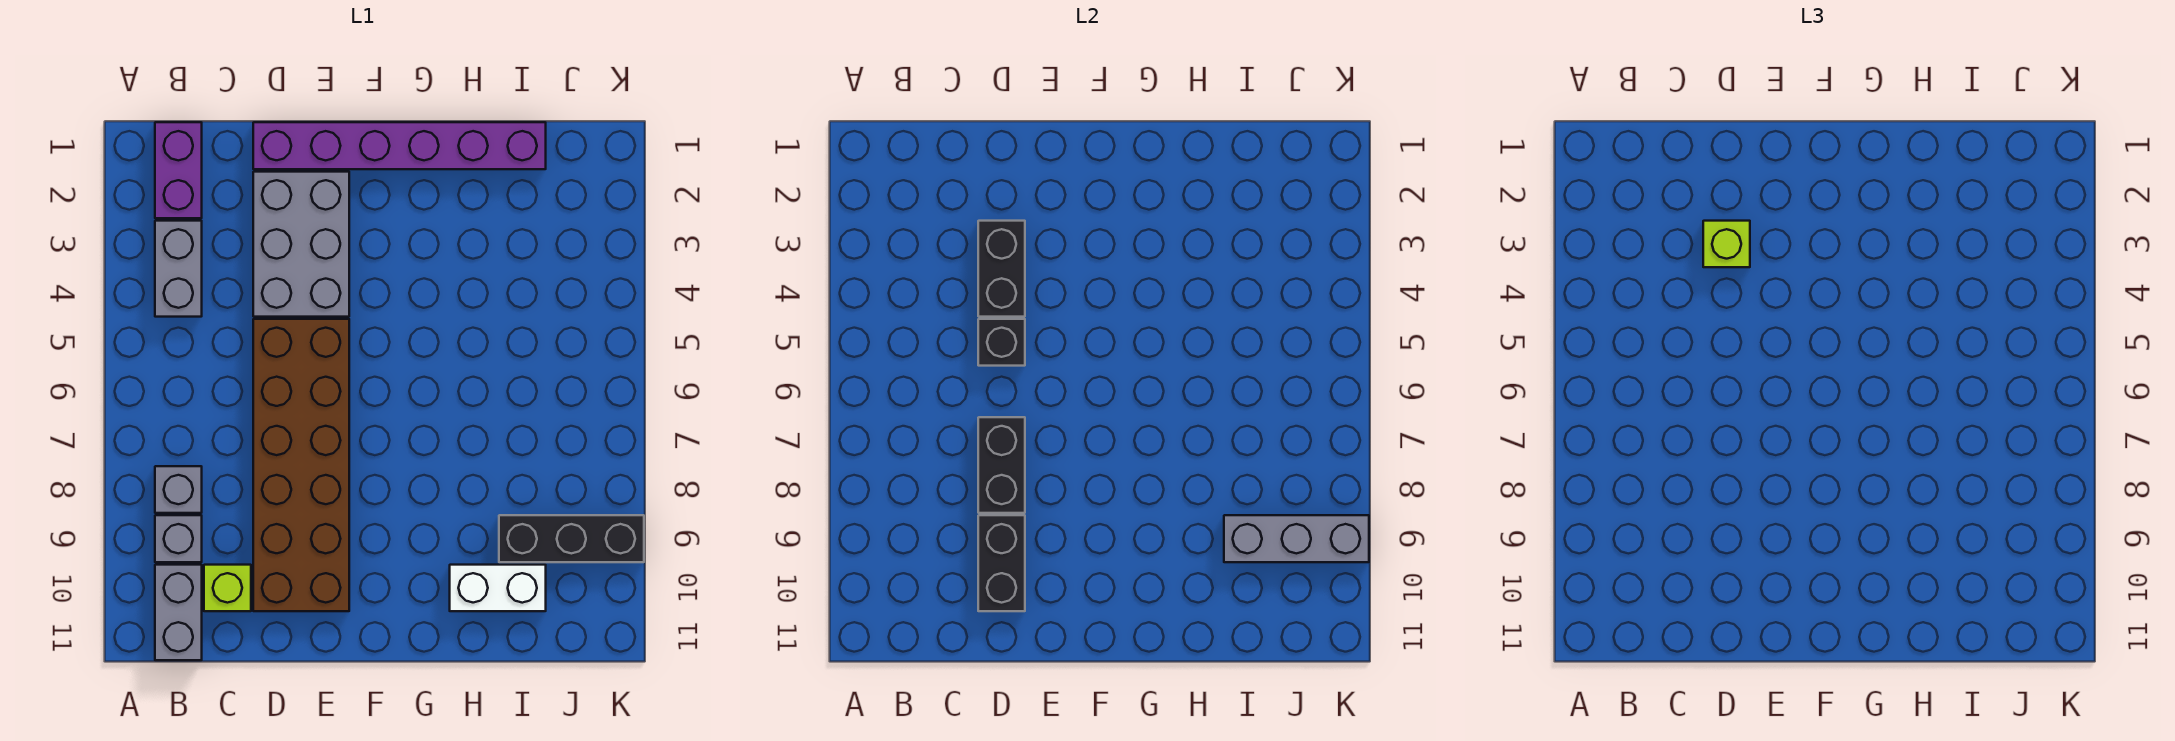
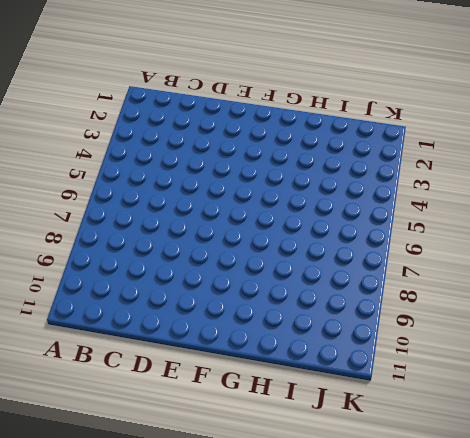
none -> purple 1x2 brick [155,122,202,218]
none -> grey 1x2 brick [155,221,202,317]
none -> grey 1x1 brick [155,466,202,513]

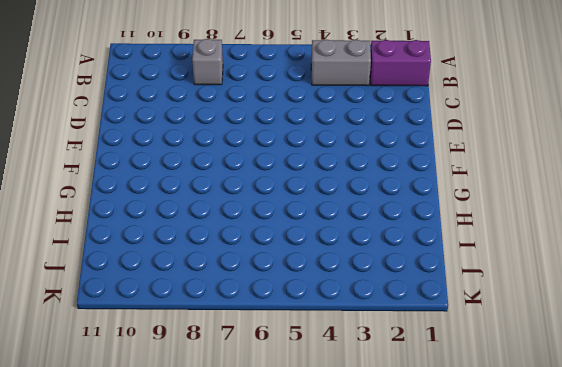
none -> grey 1x1 brick [155,515,202,562]
none -> grey 1x2 brick [155,565,202,660]
none -> lime 1x1 brick [204,565,251,611]

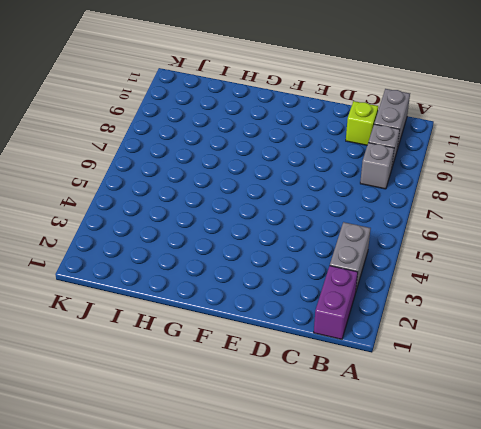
none -> purple 1x6 brick [253,122,546,169]
none -> grey 2x3 brick [253,172,349,317]
none -> brown 2x6 brick [253,319,349,611]

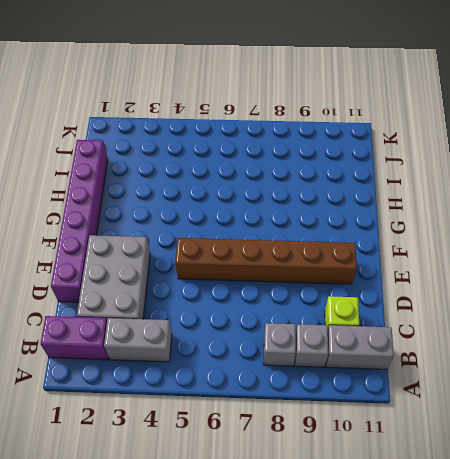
grey 2x3 brick [77,235,150,319] -> grey 2x3 brick turned to [253,172,349,317]
brown 1x6 brick [175,238,357,284] -> brown 2x6 brick [253,319,349,611]
none -> white 1x2 brick [450,565,546,611]
none -> black 1x3 brick [499,515,644,562]
none -> black 1x2 brick [978,221,1025,317]

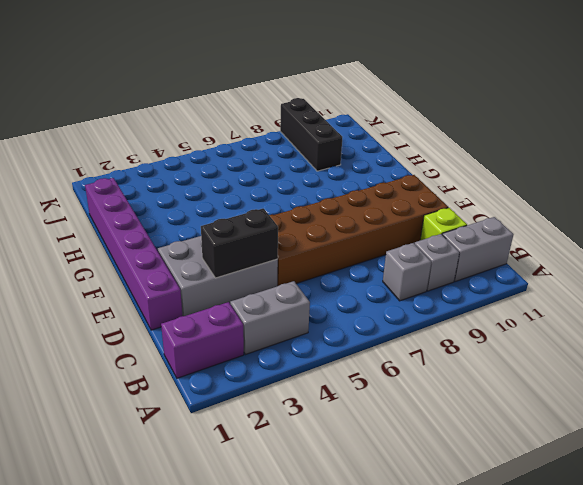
none -> white 1x2 brick [450,565,546,611]
none -> black 1x1 brick [978,319,1025,366]
none -> black 1x2 brick [978,417,1025,513]

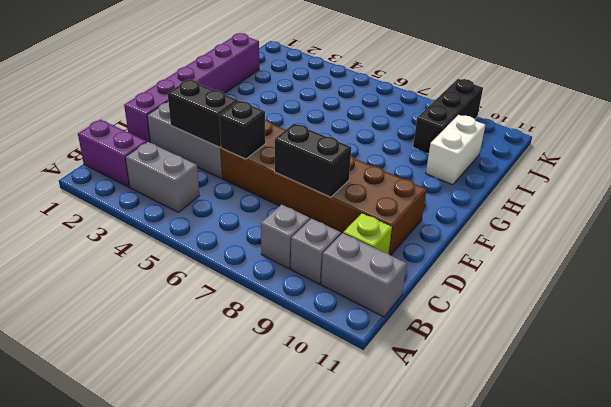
none -> black 1x2 brick [978,515,1025,611]
none -> grey 1x3 brick [1224,515,1369,562]
none -> lime 1x1 brick [1703,221,1750,267]

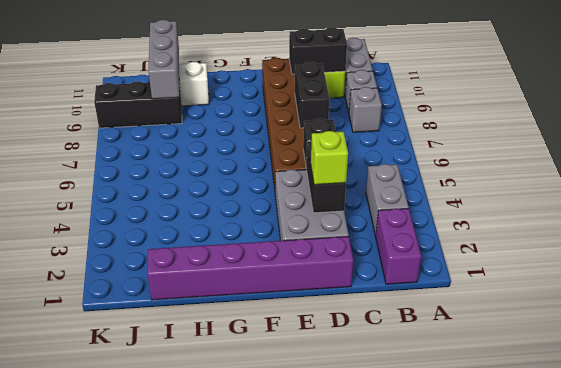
black 1x2 brick [289,27,347,74] -> black 1x2 brick turned to [978,515,1025,611]
grey 1x3 brick [149,20,179,99] -> grey 1x3 brick turned to [1224,515,1369,562]

